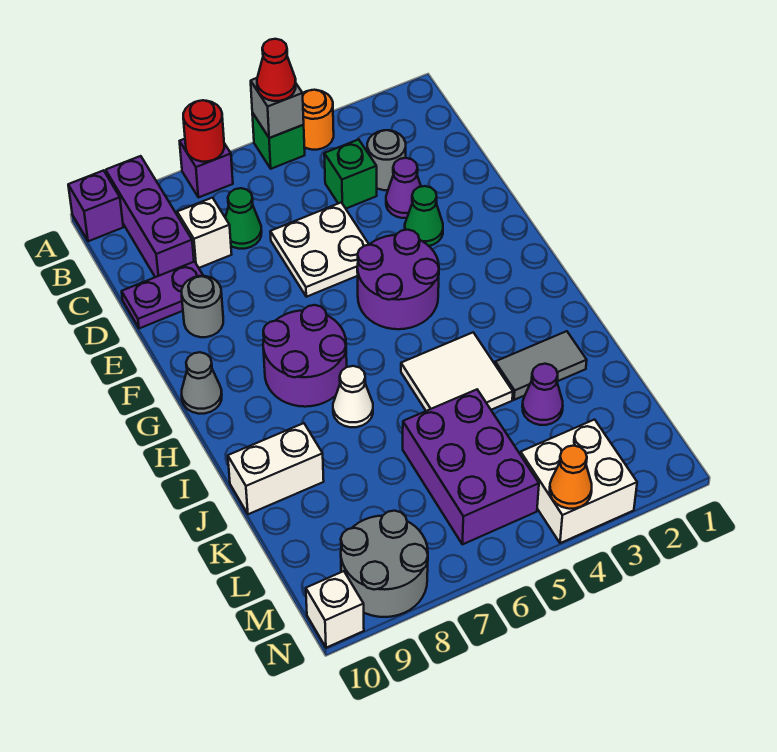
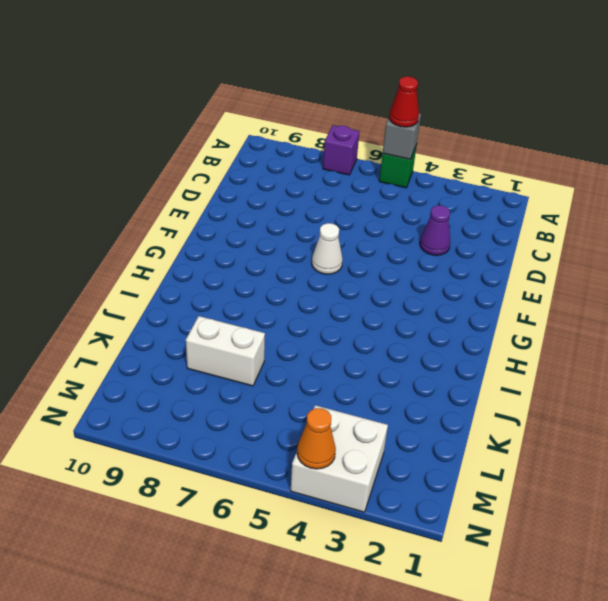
white 1x1 cone [312,223,343,274] -> white 1x1 cone moved to [333,366,373,427]
white 1x2 brick [186,316,265,386] -> white 1x2 brick moved to [228,423,324,514]
none -> orange 1x1 round brick [303,90,334,150]
none -> purple 1x3 brick [106,156,194,277]
none -> purple 1x1 brick [68,170,123,241]
none -> grey 1x1 round brick [367,130,406,190]

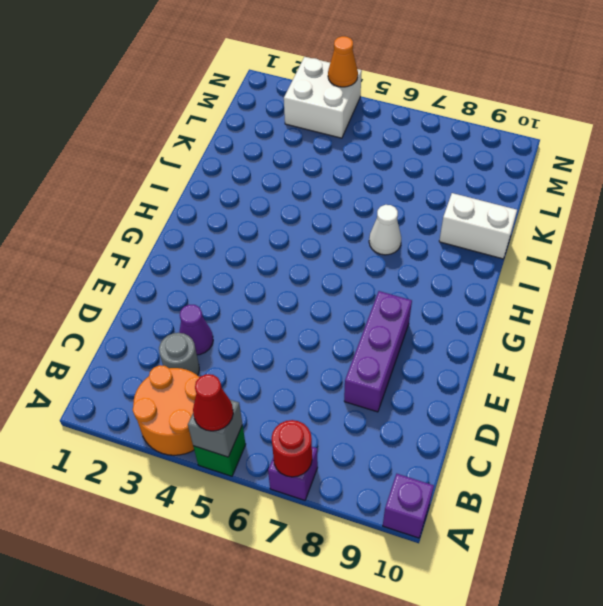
orange 2x2 round brick [133,365,199,455] -> orange 1x1 round brick [303,90,334,150]
purple 1x3 brick [344,291,412,412] -> purple 1x3 brick moved to [106,156,194,277]
none -> green 1x1 brick [324,139,377,208]
none -> green 1x1 cone [225,188,262,249]
none -> white 1x1 brick [177,198,232,268]
none -> white 2x2 plate [270,203,369,297]

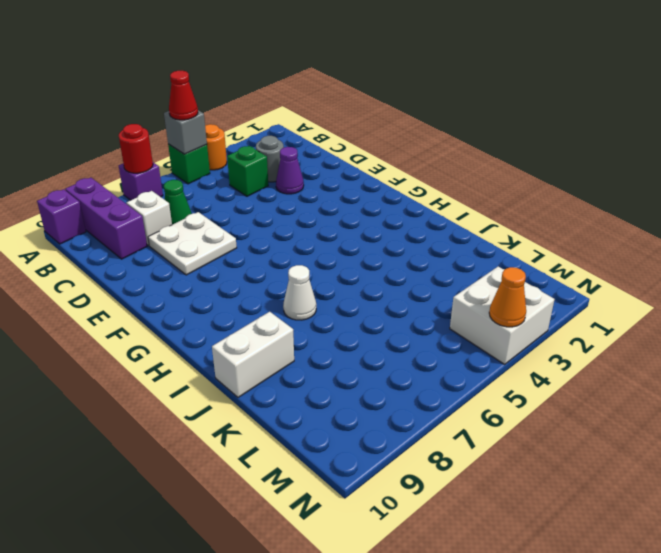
white 2x2 plate [148,212,237,275] -> white 2x2 plate moved to [270,203,369,297]
none -> purple 1x2 plate [122,262,203,328]
none -> green 1x1 cone [405,186,443,246]
none -> grey 1x1 round brick [182,276,223,337]
none -> purple 2x2 round brick [357,230,439,329]

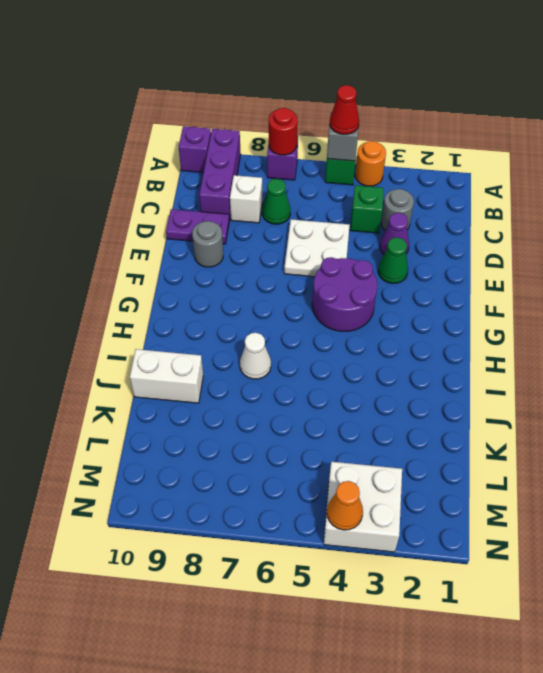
none -> purple 2x2 round brick [263,305,347,407]
none -> grey 1x1 cone [182,352,222,414]
none -> white 2x2 tile [401,332,513,411]
none -> grey 1x2 tile [495,331,587,400]

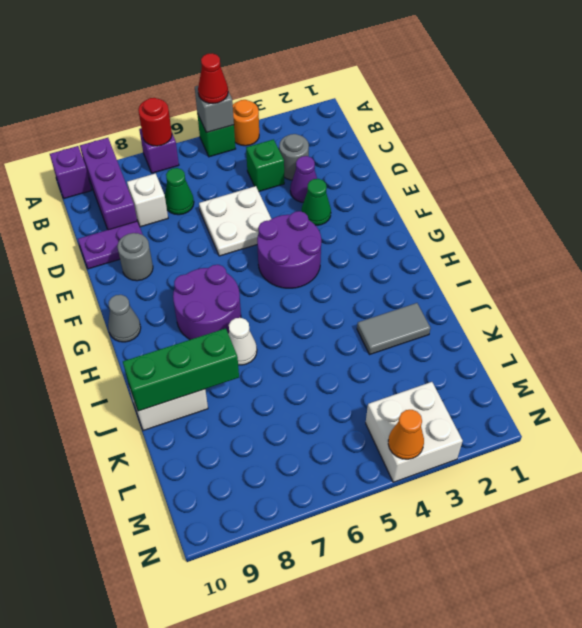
green 1x3 brick [123,328,239,411] -> none
none -> white 2x2 tile [401,332,513,411]
none -> purple 1x1 cone [522,364,563,425]
none -> purple 2x3 brick [403,390,539,544]
none -> grey 2x2 round brick [341,511,428,617]

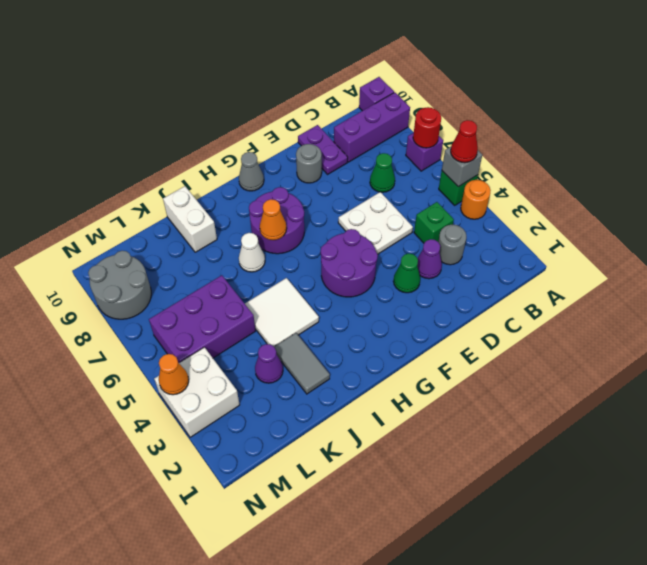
orange 1x1 cone [260,199,287,240] -> none
none -> white 1x1 brick [177,198,232,268]
none -> white 1x1 brick [306,571,364,648]

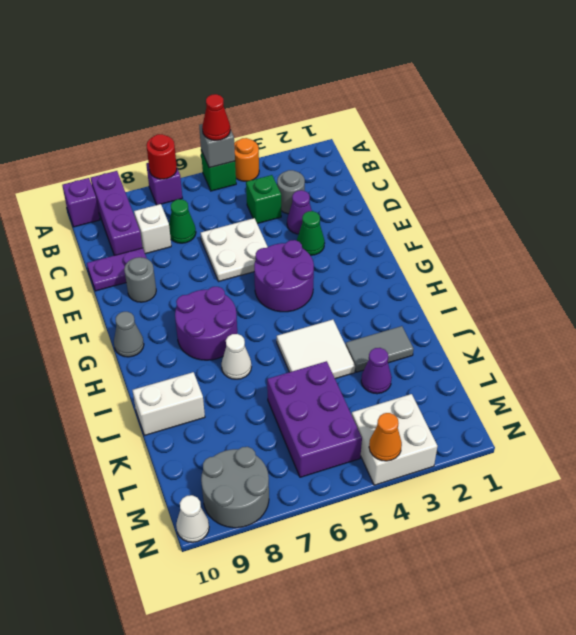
white 1x1 cone [176,495,209,542] -> white 1x1 brick [306,571,364,648]

